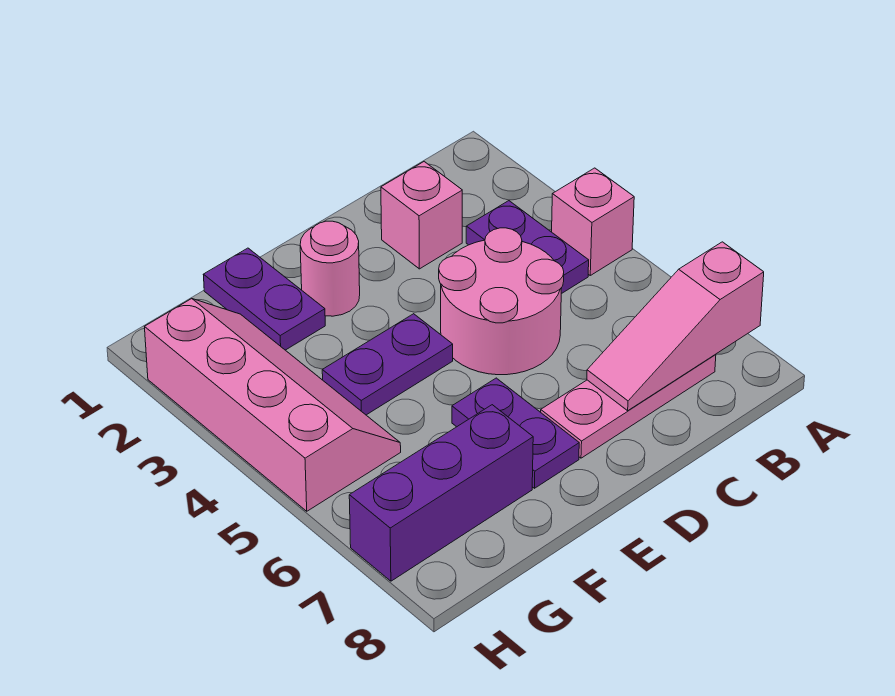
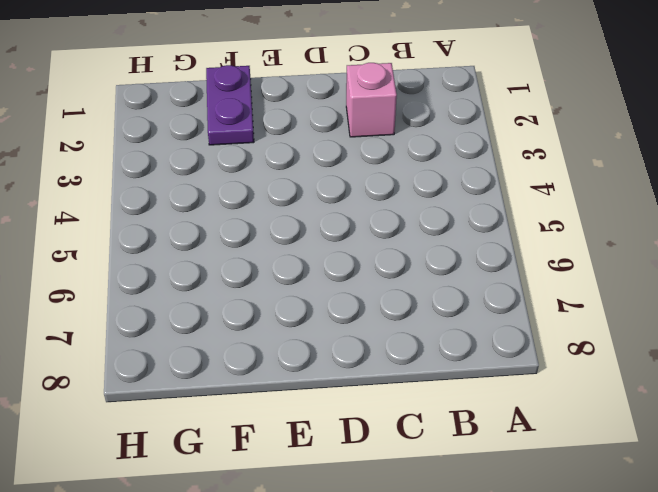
none -> pink 1x1 brick [552,168,634,275]
none -> purple 1x2 plate [466,201,589,294]
none -> pink 1x3 plate [541,354,716,458]

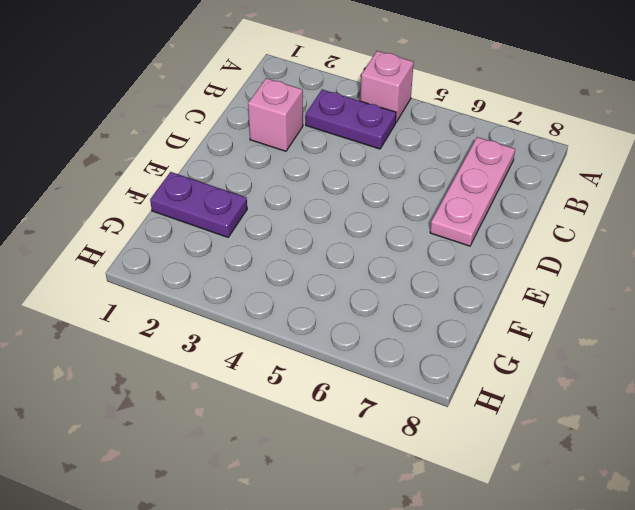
none -> pink 2x2 round brick [439,228,564,375]
none -> pink 1x1 round brick [300,221,360,316]
none -> purple 1x2 plate [322,314,453,415]

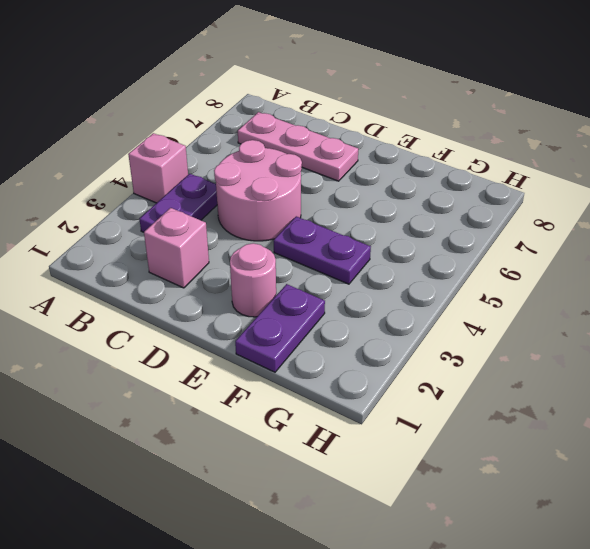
none -> purple 1x2 plate [452,378,579,488]
none -> purple 1x3 brick [349,405,533,581]
none -> pink 2x4 slope [145,299,401,511]

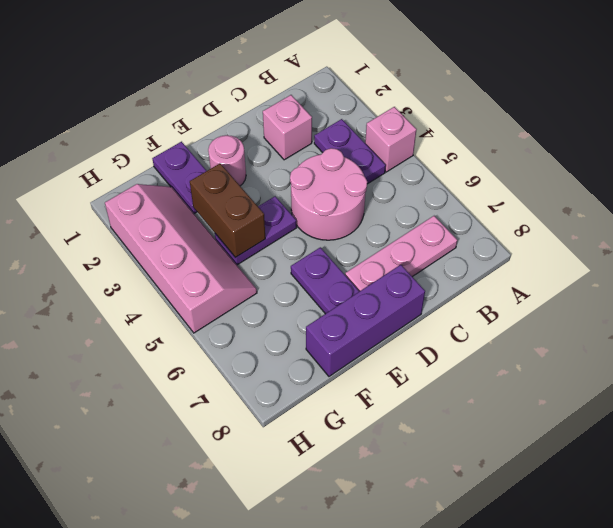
purple 1x3 brick [306,265,425,376] -> purple 1x3 brick moved to [349,405,533,581]
brown 1x2 brick [190,163,265,258] -> none
none -> pink 1x3 slope [587,242,764,411]

